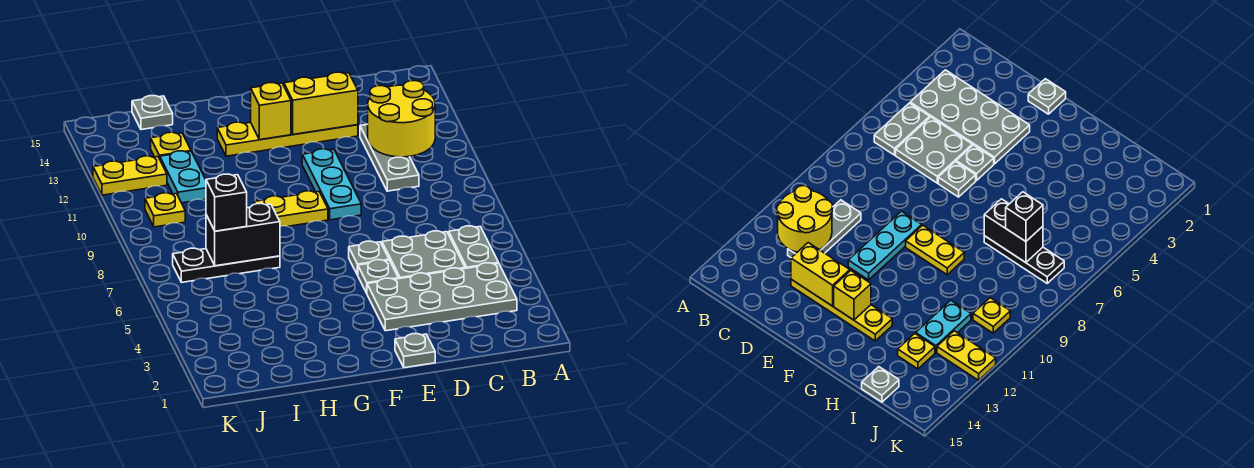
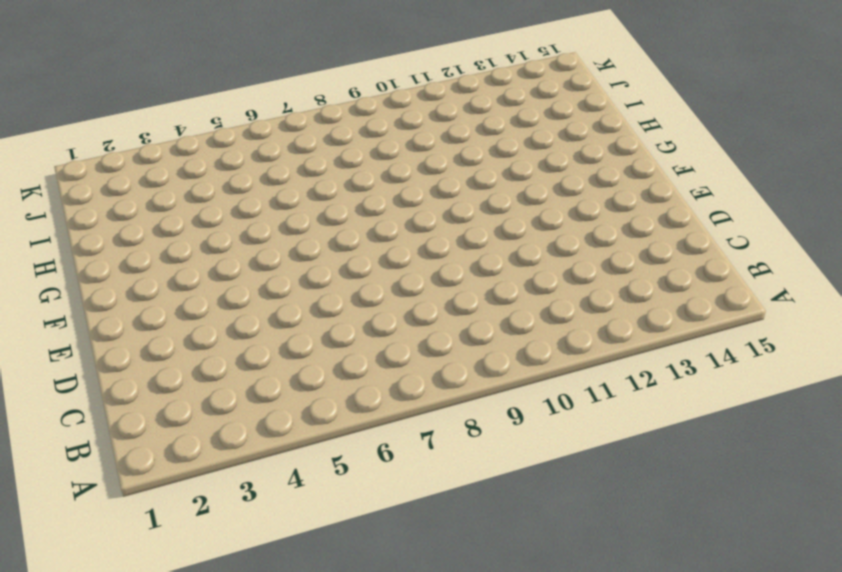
none -> grey 2x4 plate [367,263,517,331]
none -> grey 1x2 plate [449,226,498,268]
none -> grey 2x2 plate [382,231,465,279]

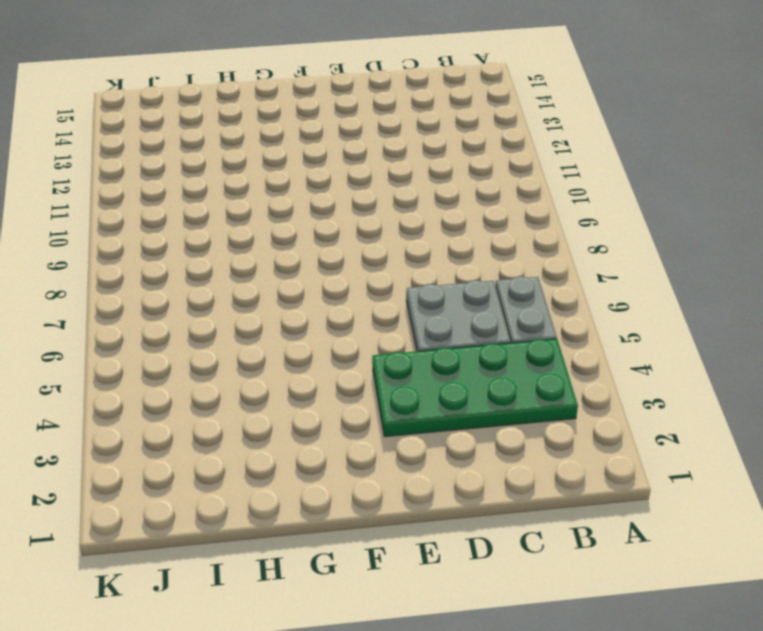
green 2x4 plate [372,339,578,437] -> grey 2x4 plate [367,263,517,331]
none -> grey 1x3 plate [360,124,419,191]
none -> yellow 1x4 plate [217,122,358,156]
none -> grey 1x1 plate [395,334,435,368]

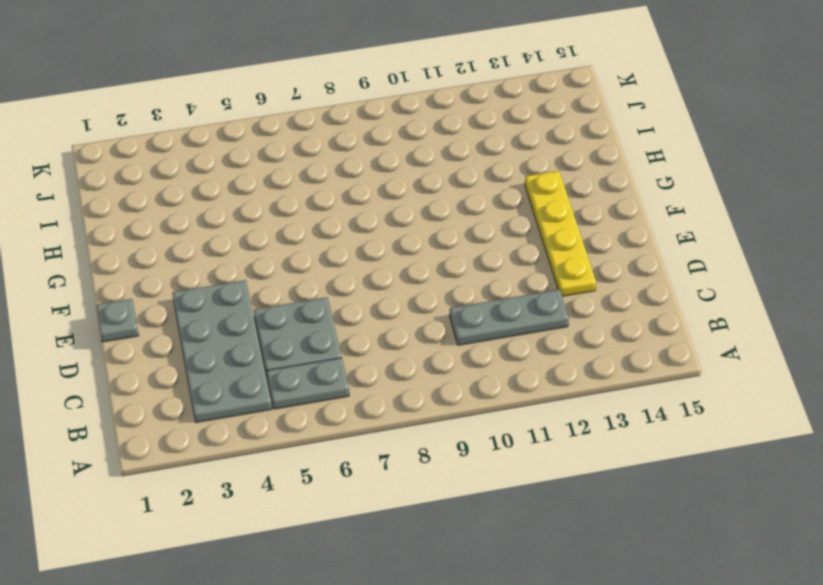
none -> grey 1x1 plate [358,260,398,293]
none -> grey 1x1 plate [349,241,389,275]
none -> cyan 1x3 plate [302,149,361,220]

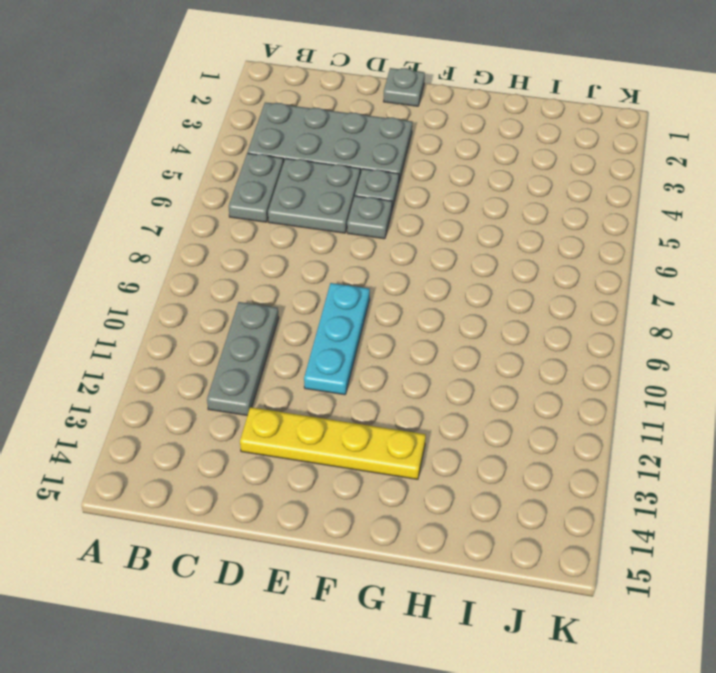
none -> yellow 1x2 plate [254,191,328,226]
none -> black 1x3 plate [173,248,280,282]
none -> cyan 1x2 plate [160,151,206,203]

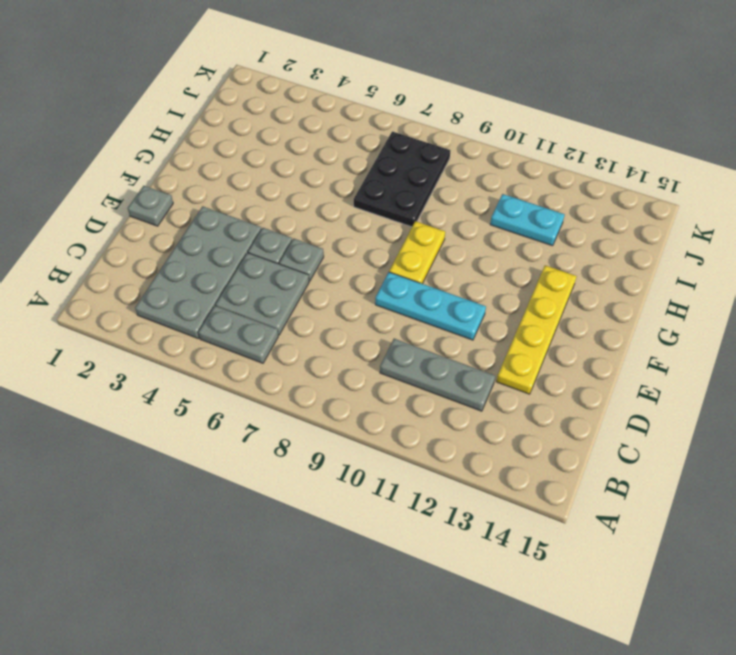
black 2x3 plate [354,131,450,227] -> black 1x3 plate [173,248,280,282]
none -> yellow 1x1 plate [151,132,191,159]
none -> grey 1x1 plate [132,96,173,130]
none -> yellow 1x1 plate [145,193,185,227]

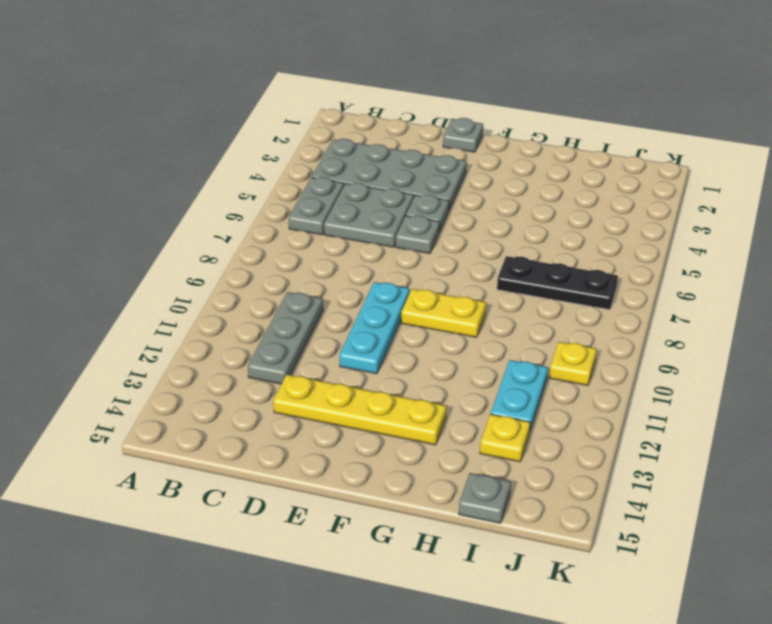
none -> yellow 1x2 plate [93,156,167,195]
none -> yellow 2x2 round brick [368,81,435,157]
none -> yellow 1x2 brick [284,72,358,135]

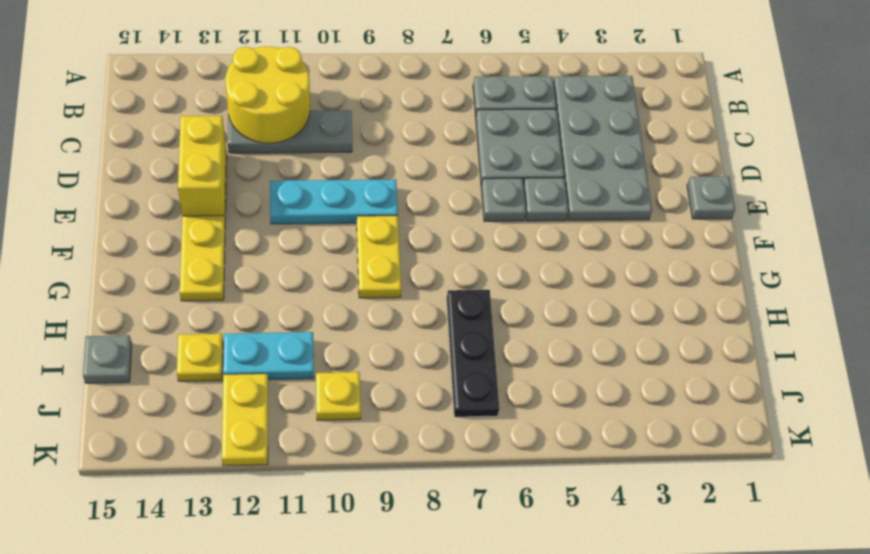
none -> yellow 1x1 brick [251,83,291,140]
none -> black 1x2 brick [206,204,280,266]
none -> black 1x1 brick [206,174,247,231]

